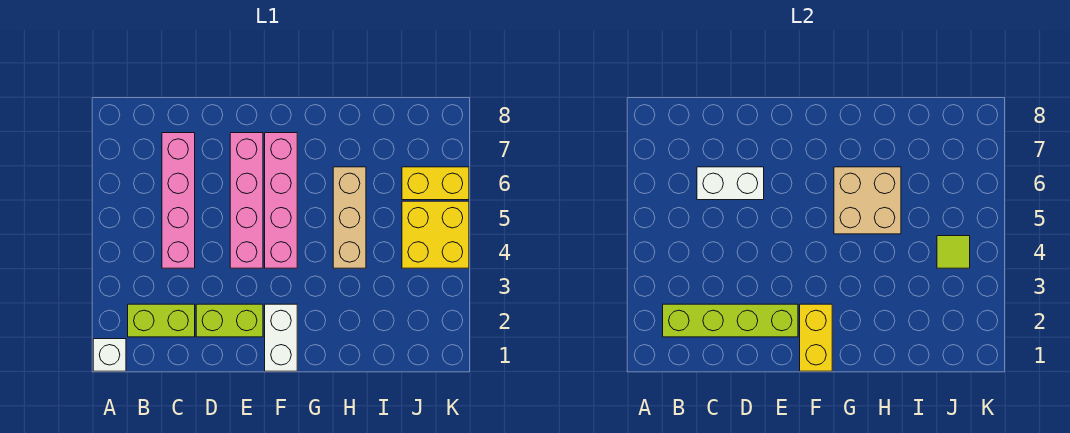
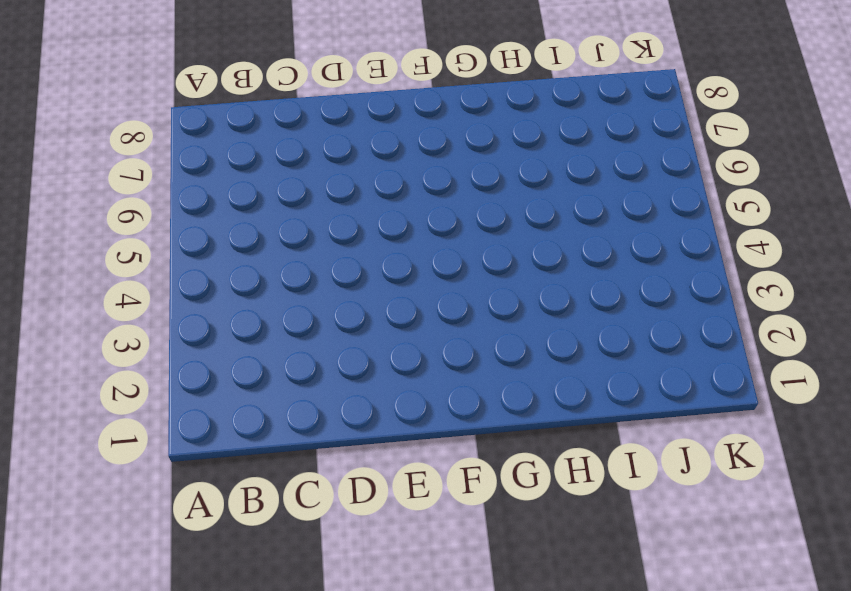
none -> white 1x1 brick [93,339,126,371]
none -> lime 1x2 brick [128,304,195,337]
none -> pink 1x4 brick [162,133,195,268]

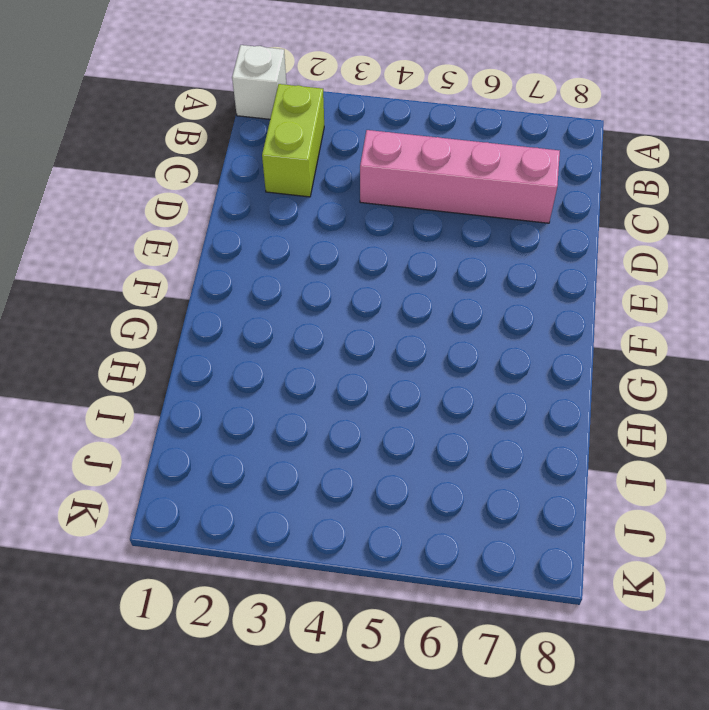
none -> lime 1x2 brick [196,304,263,337]
none -> pink 1x4 brick [230,133,263,268]
none -> white 1x2 brick [265,304,297,371]

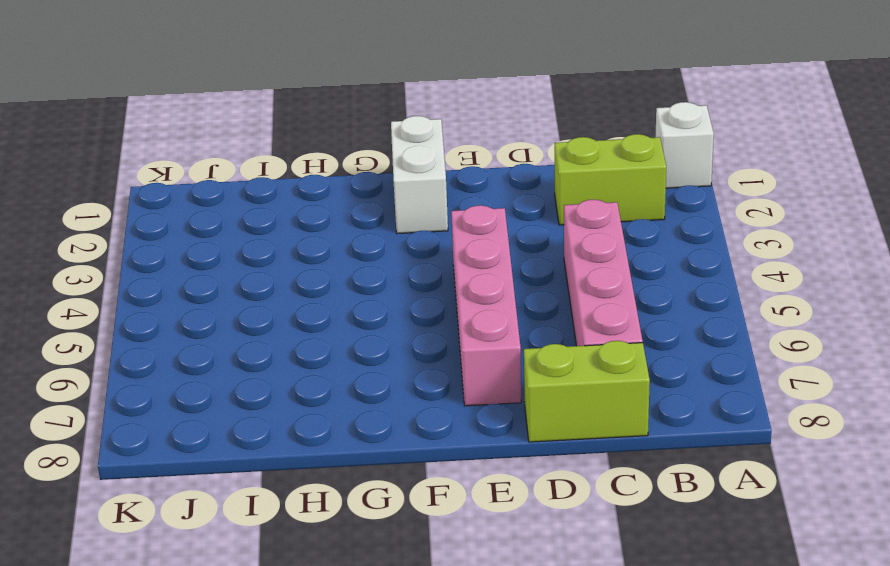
lime 1x2 brick [524,341,650,442] -> lime 1x2 brick moved to [196,304,263,337]
none -> pink 1x4 brick [265,133,297,268]
none -> tan 1x3 brick [333,167,366,268]
none -> yellow 2x2 brick [402,201,469,268]

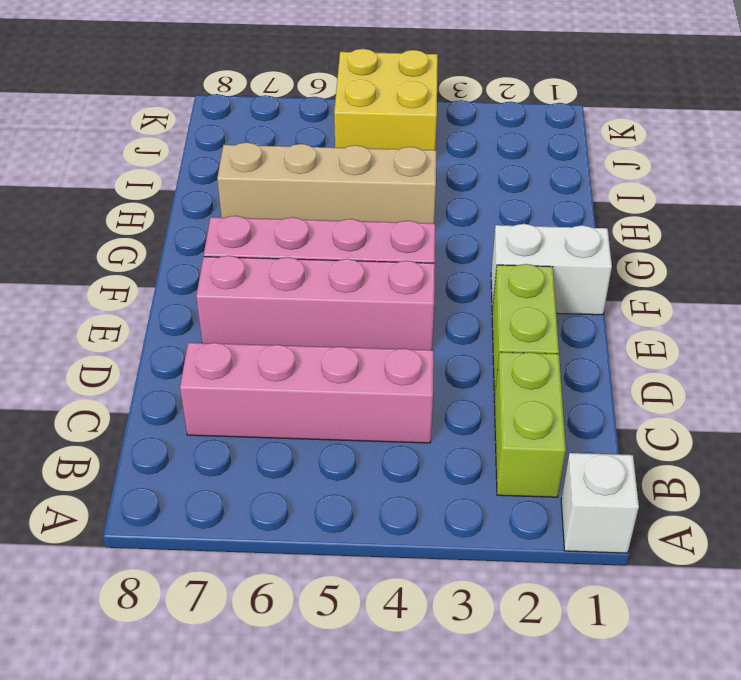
tan 1x4 brick [217,142,436,223] -> tan 1x3 brick [333,167,366,268]
none -> yellow 1x2 brick [402,167,469,200]
none -> lime 1x4 brick [663,304,798,337]
none -> white 1x2 brick [697,167,764,200]

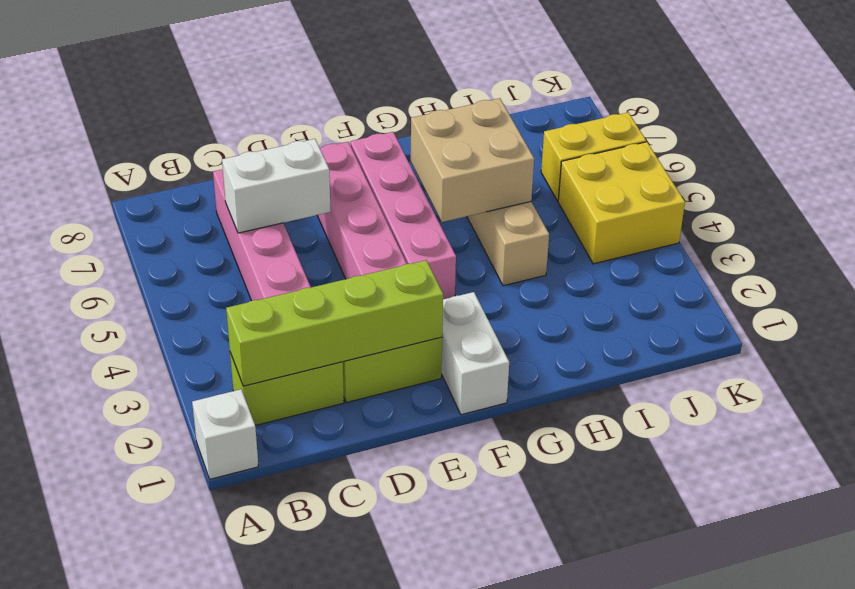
none -> yellow 1x2 brick [800,304,832,371]
none -> lime 1x1 tile [937,236,970,268]

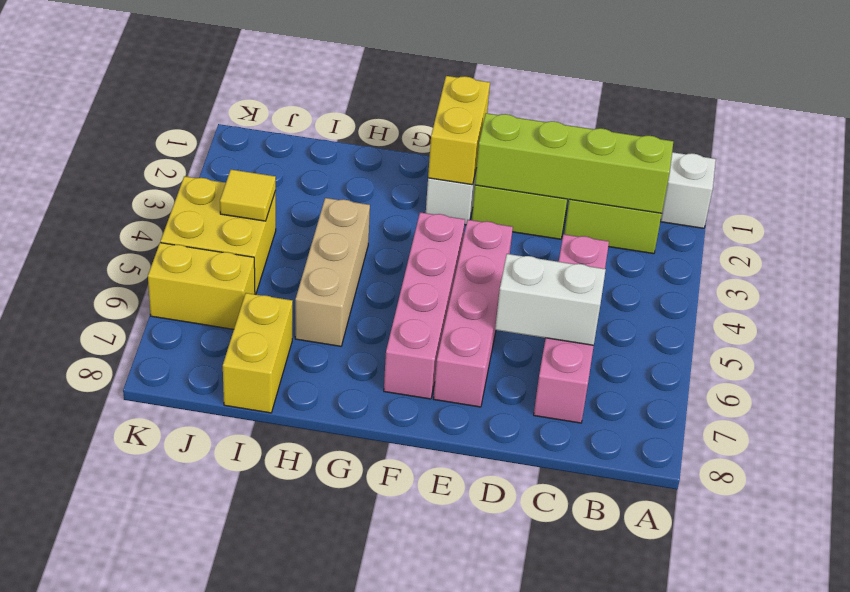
yellow 1x2 brick [223,293,293,413] -> none
yellow 1x1 tile [220,170,276,221] -> lime 1x1 tile [937,236,970,268]
none -> tan 2x2 brick [834,167,901,234]

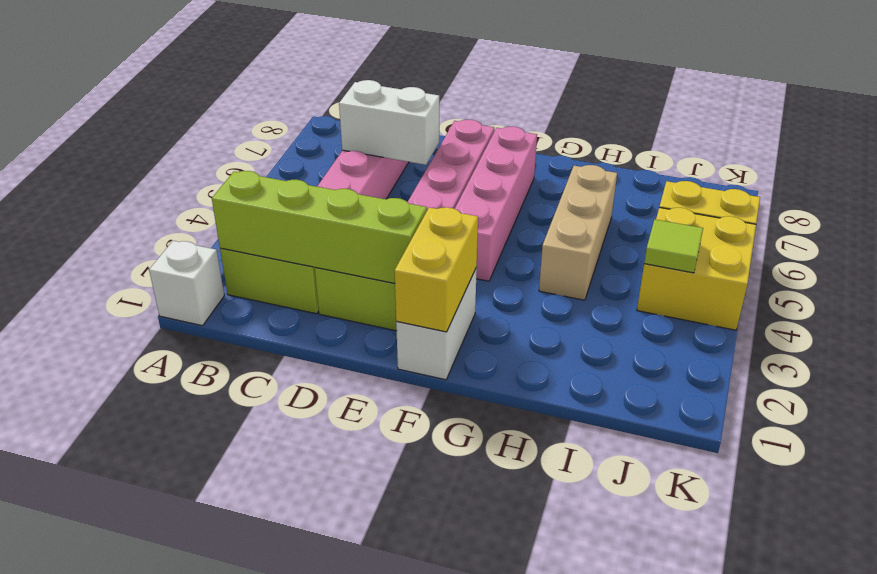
none -> tan 2x2 brick [834,167,901,234]

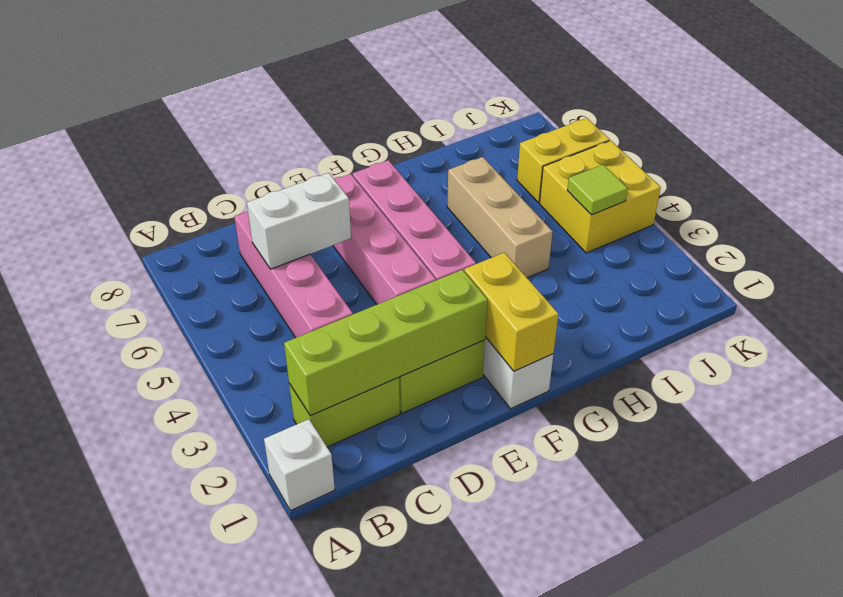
none -> tan 2x2 brick [834,167,901,234]

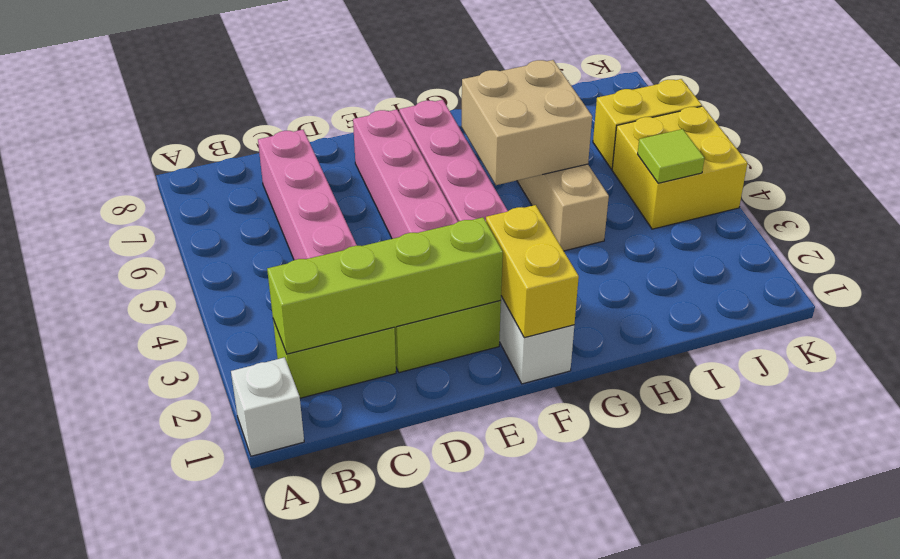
none -> white 1x2 brick [697,167,764,200]

